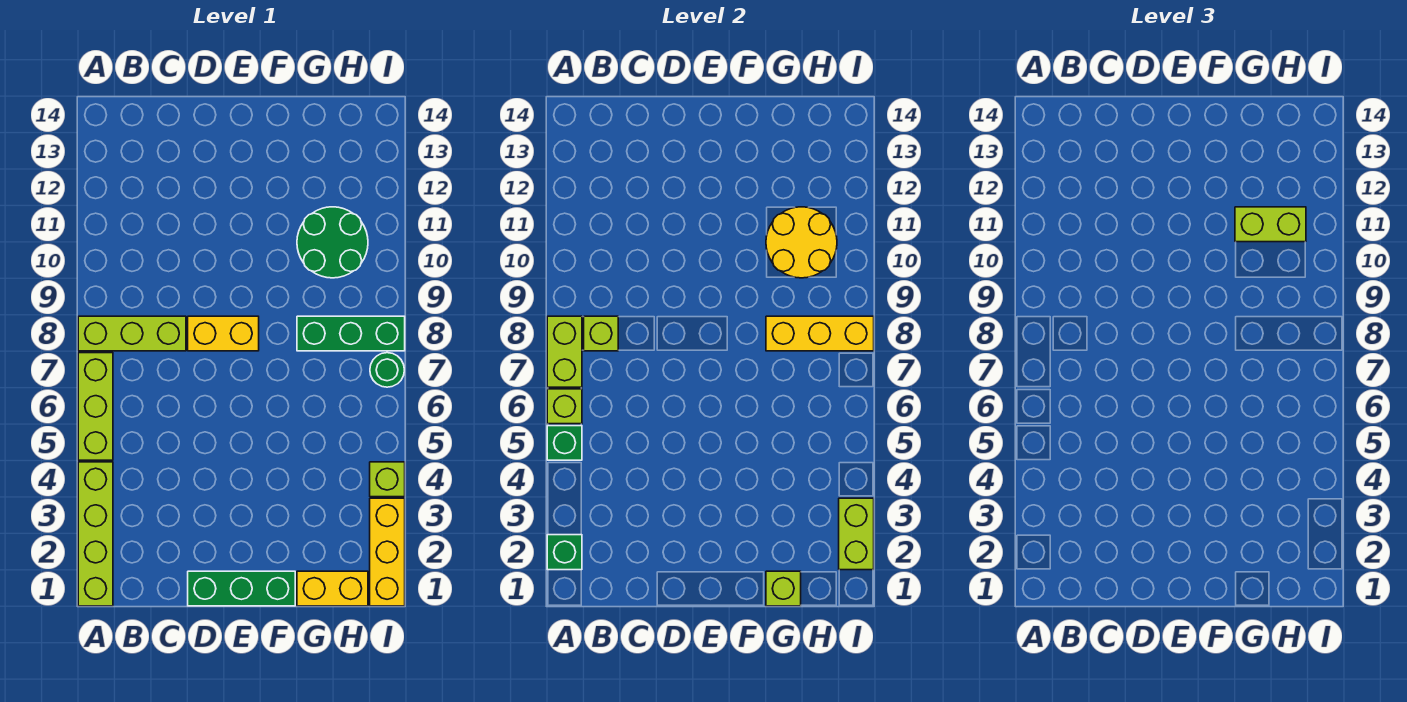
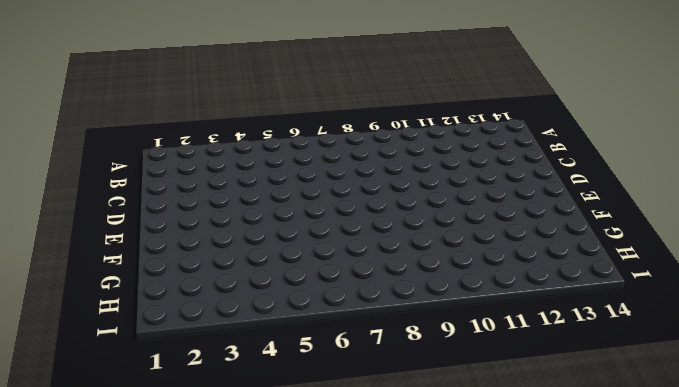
none -> lime 1x4 brick [78,462,113,606]
none -> lime 1x3 brick [78,353,113,460]
none -> lime 1x3 brick [78,316,186,351]

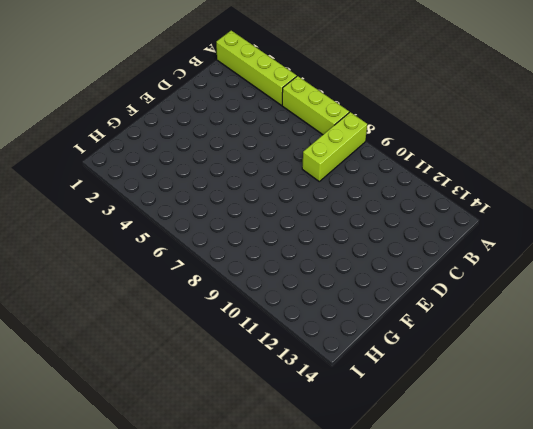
none -> green 1x3 brick [188,571,295,606]
none -> yellow 1x2 brick [188,316,259,351]
none -> yellow 1x2 brick [297,571,368,606]

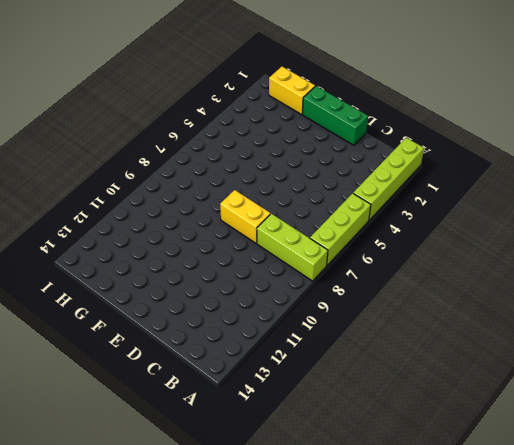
none -> green 1x3 brick [297,316,405,351]
none -> green 2x2 round brick [297,207,368,278]
none -> yellow 1x3 brick [370,498,405,606]

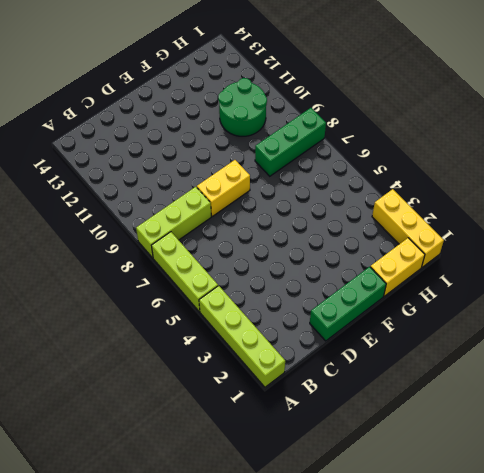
none -> lime 1x1 brick [370,462,405,497]
none -> green 1x1 round brick [370,353,404,387]
none -> green 1x1 brick [547,535,582,570]

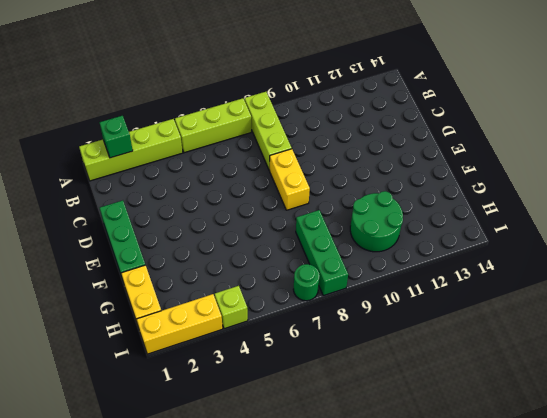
none -> green 1x1 brick [547,426,582,460]
none -> lime 1x1 brick [547,389,582,424]
none -> lime 1x2 brick [547,316,582,387]

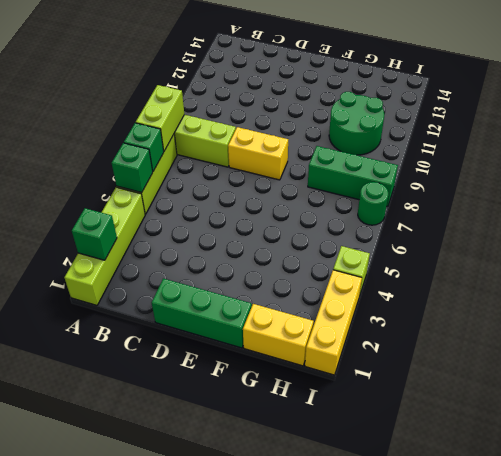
green 1x1 brick [124,123,164,171] -> lime 1x1 brick [547,389,582,424]
none -> lime 1x1 brick [584,316,618,351]
none -> lime 1x1 brick [766,571,801,606]
none -> yellow 1x3 brick [766,316,874,351]

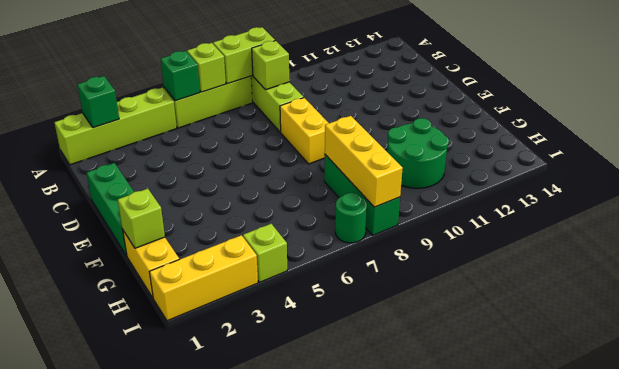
none -> yellow 2x2 round brick [766,207,837,278]
none -> lime 1x2 brick [839,498,874,570]
none -> lime 1x2 brick [1235,207,1306,242]

